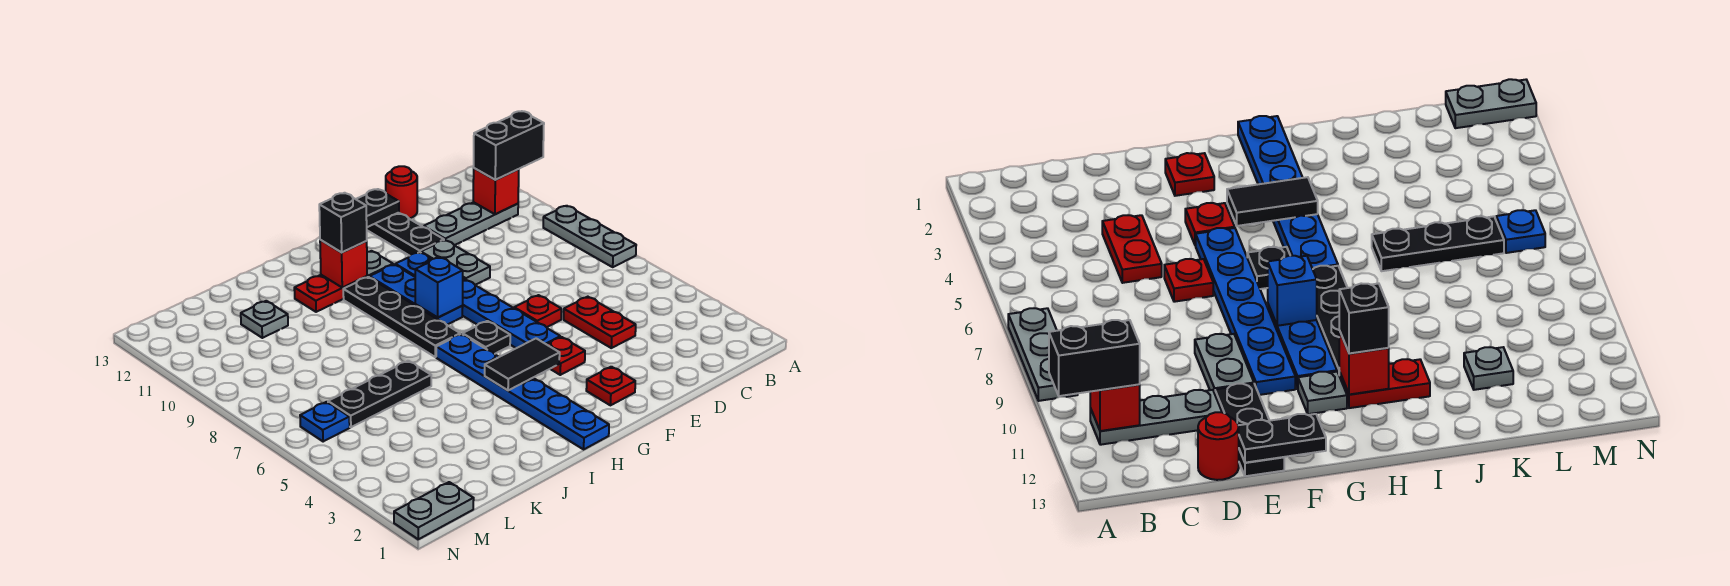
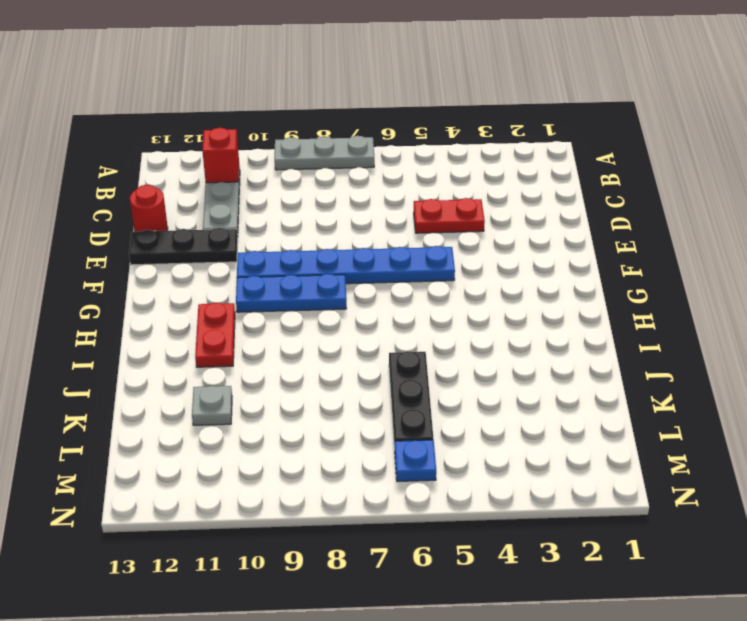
none -> red 1x1 plate [514,295,561,327]
none -> grey 1x2 plate [421,240,490,285]
none -> red 1x1 plate [586,367,635,405]

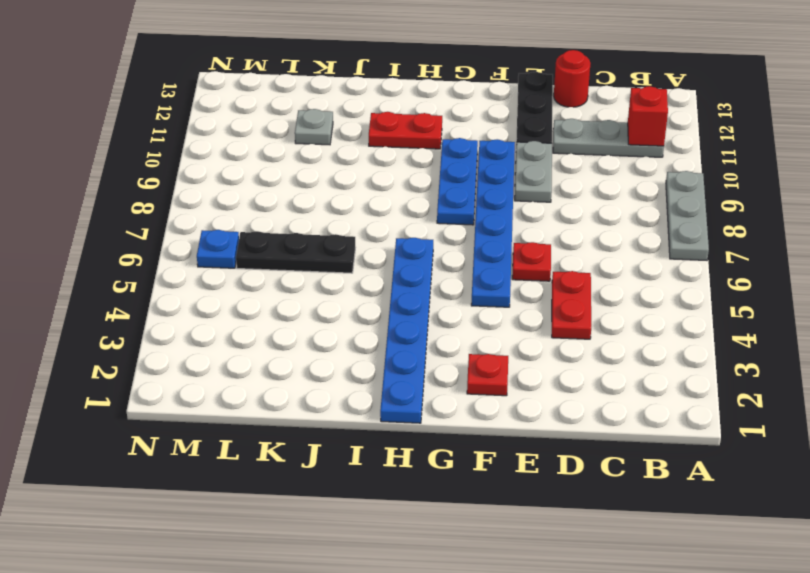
none -> red 1x1 plate [547,337,585,375]
none -> black 1x1 plate [463,321,510,354]
none -> grey 1x1 plate [367,251,393,277]

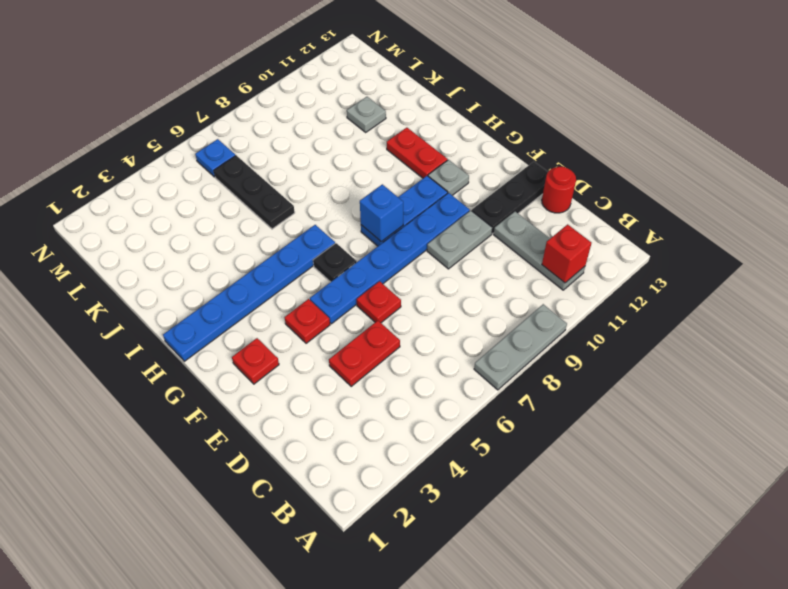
none -> black 1x4 plate [343,277,460,357]
none -> grey 1x2 plate [394,482,474,539]
none -> black 1x2 plate [356,189,399,227]

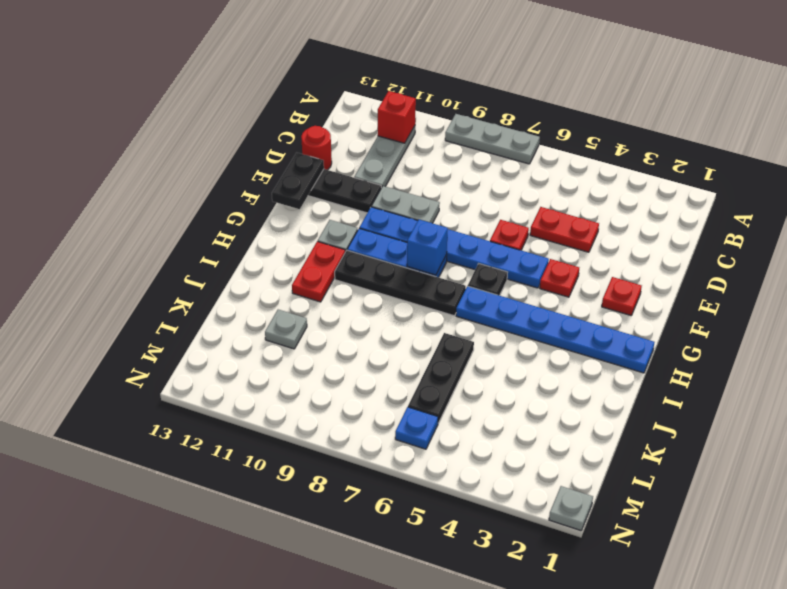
grey 1x1 plate [549,486,593,531] -> grey 1x2 plate [394,482,474,539]
none -> black 1x2 tile [485,338,560,390]
none -> red 1x1 brick [320,240,367,288]
none -> black 1x2 brick [474,111,544,180]

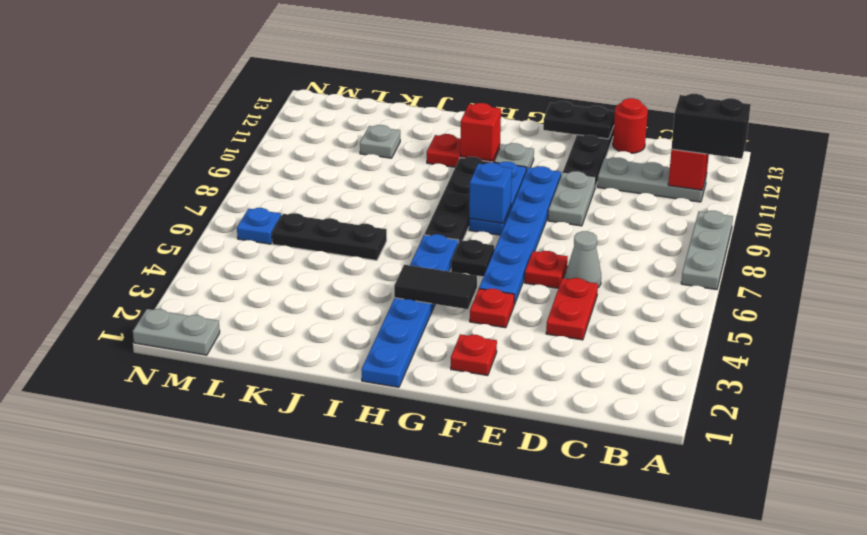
grey 1x1 cone [565,231,601,287] -> none
none -> black 1x1 brick [319,193,367,253]

